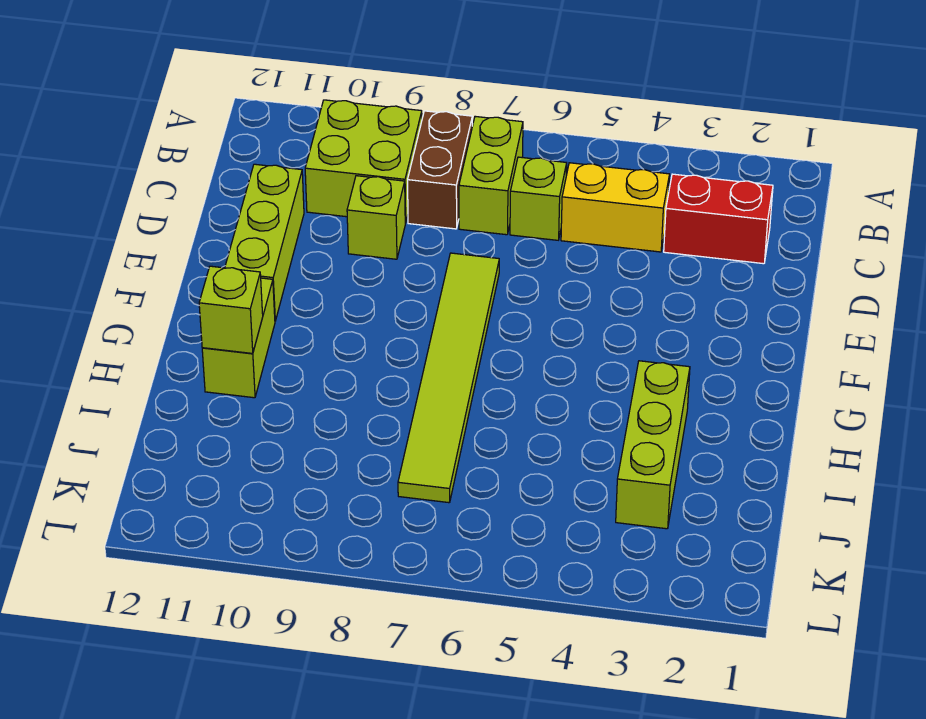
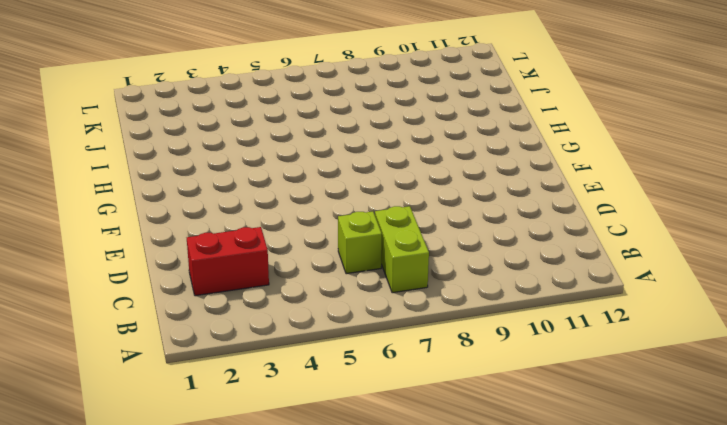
none -> brown 1x2 brick [408,111,472,229]
none -> lime 2x2 brick [305,100,422,223]
none -> yellow 1x2 brick [561,163,670,252]

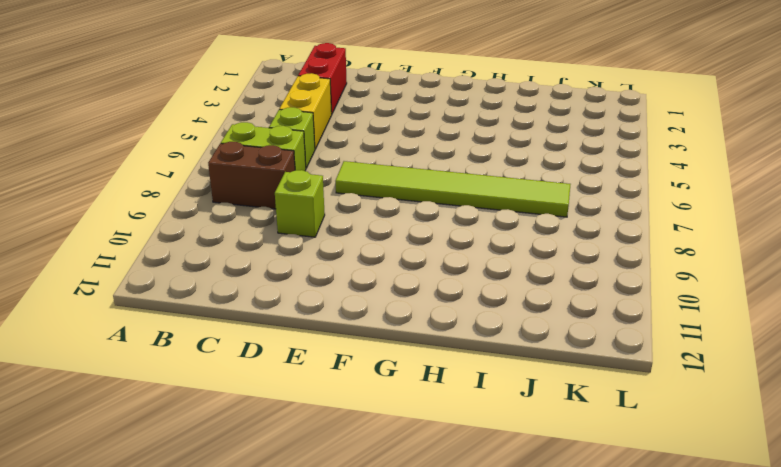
none -> lime 2x2 brick [305,100,422,223]
none -> lime 1x3 brick [225,164,304,321]
none -> lime 1x2 brick [202,278,275,398]

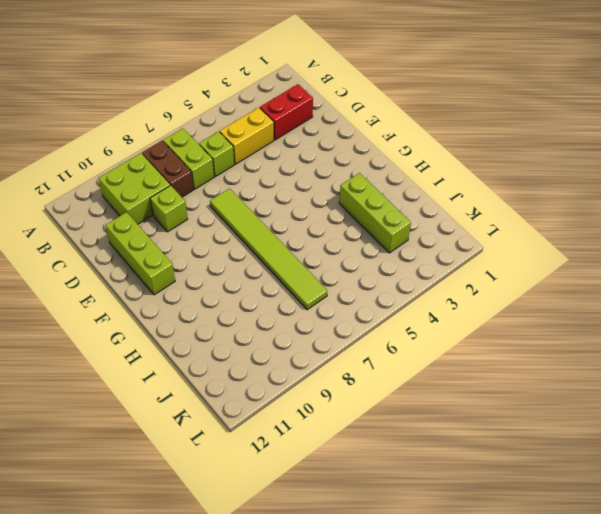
none -> lime 1x2 brick [202,278,275,398]
none -> lime 1x1 brick [199,266,263,353]

